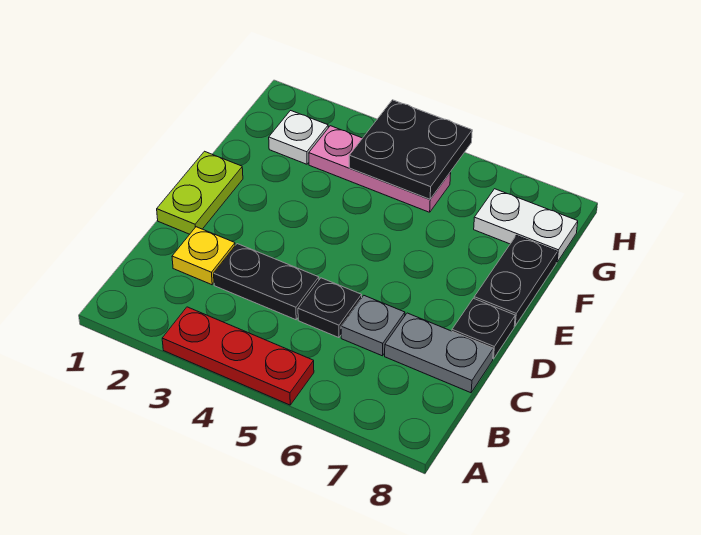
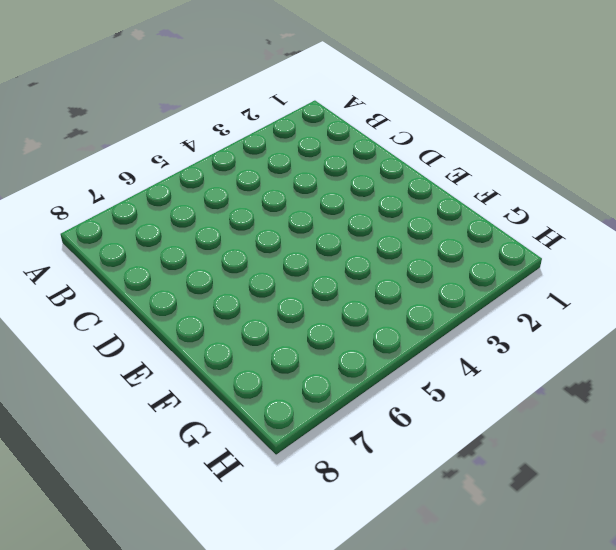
none -> red 1x3 plate [162,307,314,405]
none -> yellow 1x1 plate [172,227,235,285]
none -> black 1x2 plate [214,244,319,320]

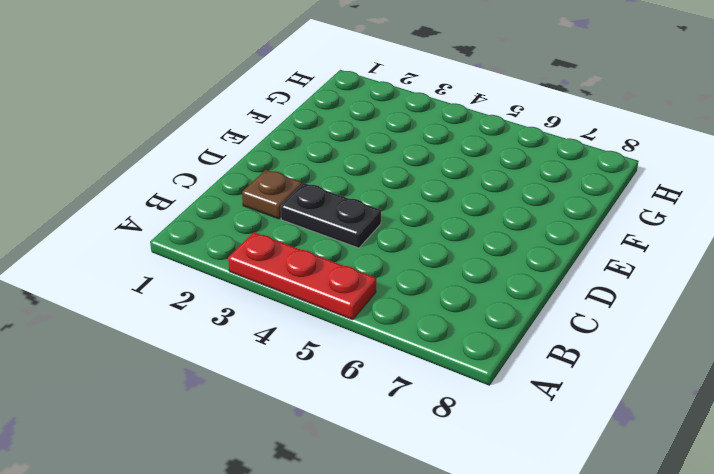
brown 1x1 plate [242,170,302,219] -> yellow 1x1 plate [172,227,235,285]
none -> black 1x1 plate [298,278,362,338]
none -> grey 1x1 plate [341,296,405,356]
none -> grey 1x2 plate [385,313,493,393]

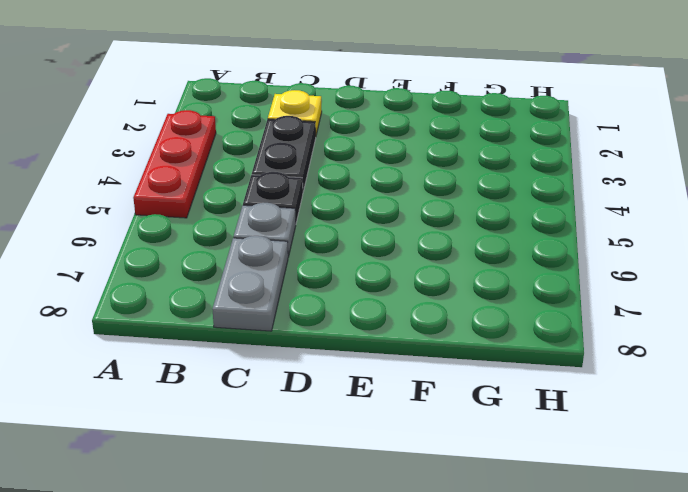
none -> lime 1x2 plate [157,151,243,234]
none -> black 1x1 plate [452,298,515,359]
none -> black 1x2 plate [474,235,557,326]

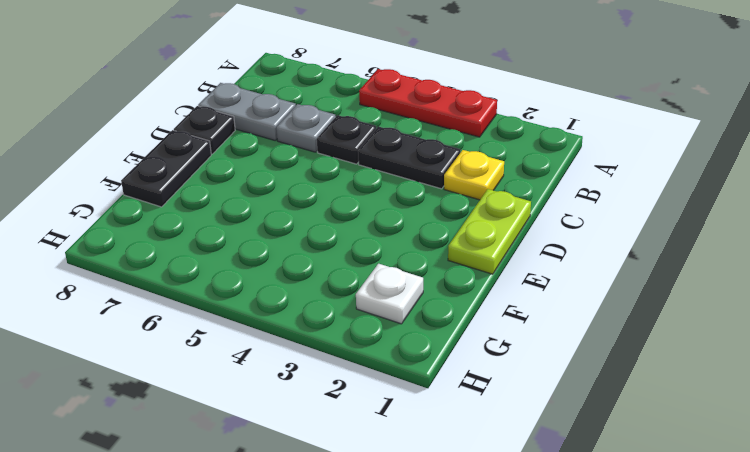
none -> pink 1x3 plate [309,126,451,212]
none -> white 1x2 plate [474,189,578,262]
none -> black 2x2 plate [349,100,472,199]

